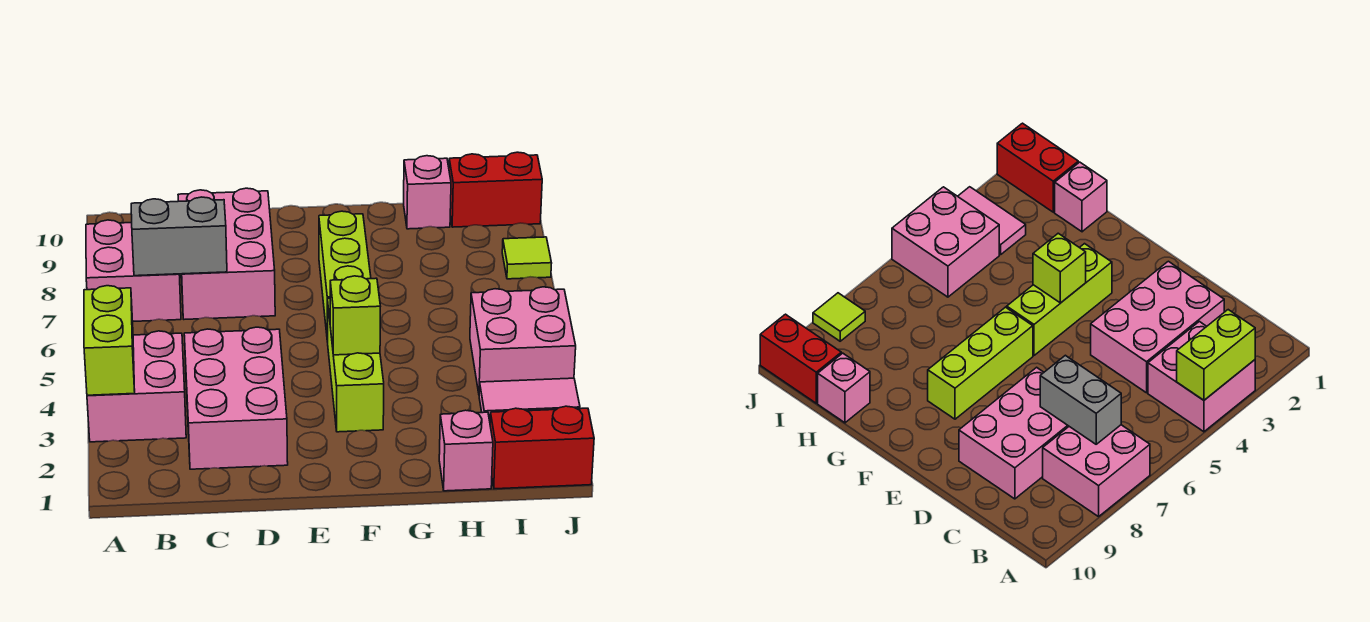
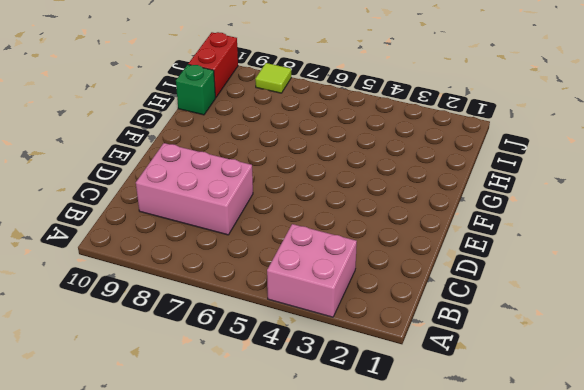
green 1x1 brick [176,65,215,115] -> pink 1x1 brick [404,156,451,229]
none -> pink 2x2 brick [86,220,181,321]
none -> pink 2x3 brick [184,327,288,469]
none -> lime 1x3 brick [327,298,384,432]

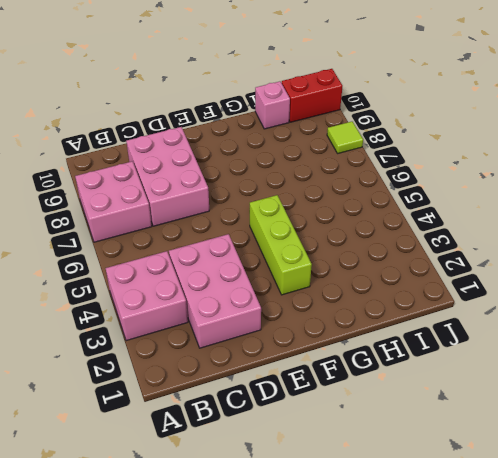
none -> lime 1x3 brick [319,211,371,342]
none -> pink 1x1 brick [439,410,493,491]
none -> red 1x2 brick [490,406,594,489]

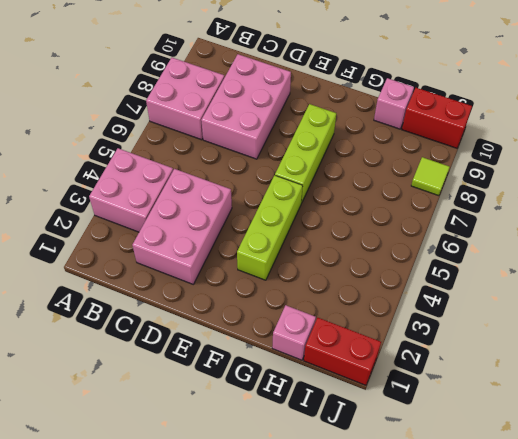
none -> pink 1x2 tile [479,378,580,421]
none -> pink 2x2 brick [470,287,576,393]
none -> lime 1x2 brick [84,286,135,395]

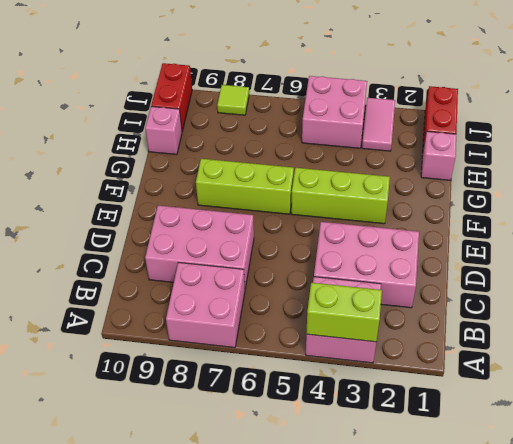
none -> grey 1x2 brick [131,197,227,276]
none -> lime 1x1 brick [330,276,380,355]

